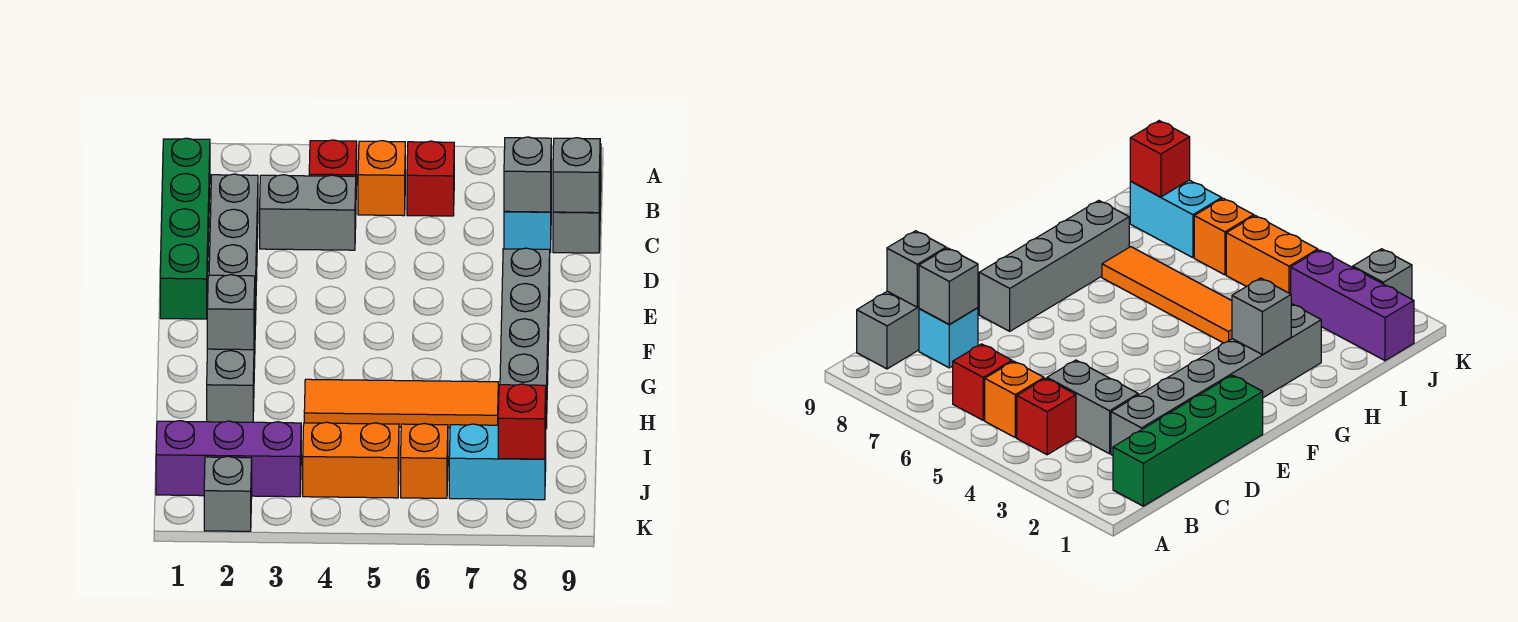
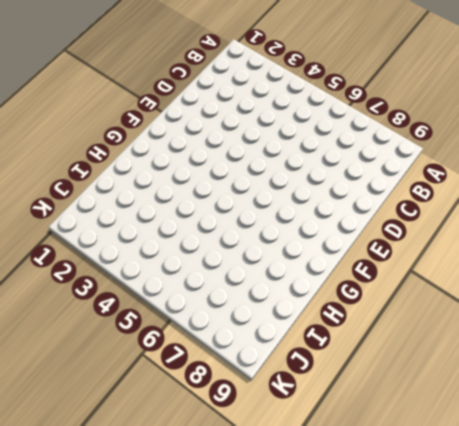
none -> green 1x4 brick [160,138,210,319]
none -> red 1x1 brick [309,140,357,185]
none -> orange 1x1 brick [358,141,405,216]

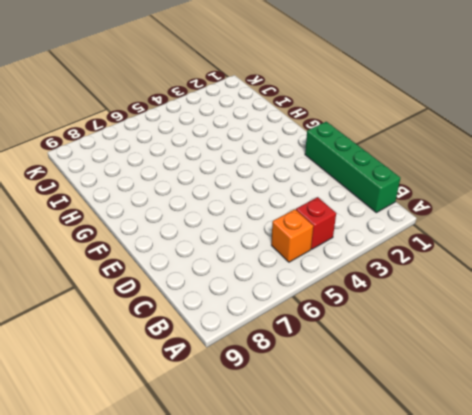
none -> red 1x1 brick [407,141,454,216]
none -> grey 1x2 brick [553,144,601,253]
none -> grey 1x6 brick [207,174,258,422]

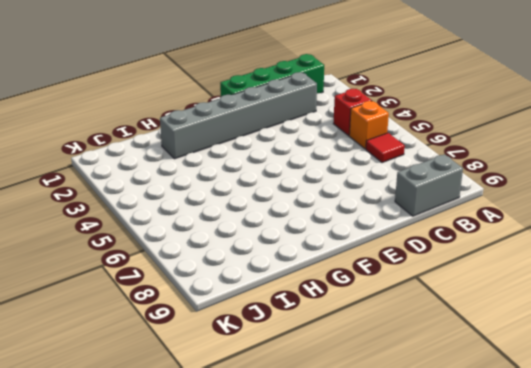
red 1x1 tile [366,133,405,163] -> red 1x1 brick [407,141,454,216]
none -> grey 1x2 brick [260,175,356,250]
none -> cyan 1x1 brick [504,211,551,252]
none -> grey 1x4 brick [500,248,550,428]

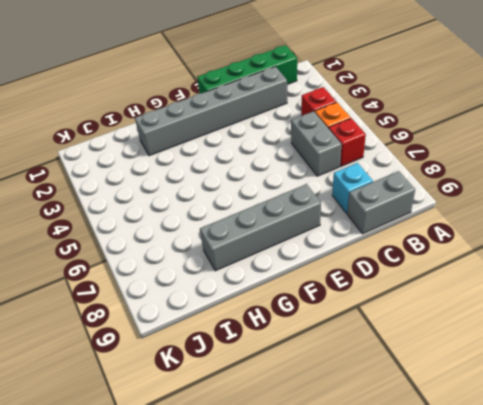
grey 1x2 brick [291,111,342,176] -> grey 1x2 brick moved to [260,175,356,250]
none -> orange 1x4 tile [304,379,498,428]
none -> purple 1x3 brick [156,421,301,497]
none -> orange 1x2 brick [303,422,399,498]

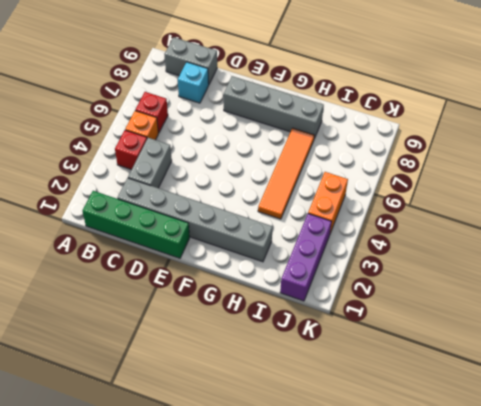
none -> orange 1x1 brick [401,424,448,498]
none -> cyan 1x2 brick [449,424,546,500]
none -> grey 1x1 brick [204,456,252,531]

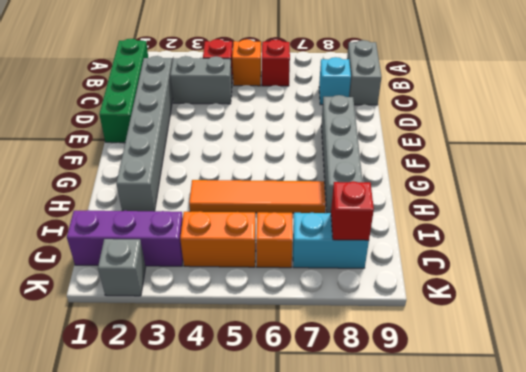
none -> grey 1x1 brick [504,137,551,212]
none -> grey 1x1 brick [553,138,600,213]
none -> grey 1x1 brick [207,275,255,350]

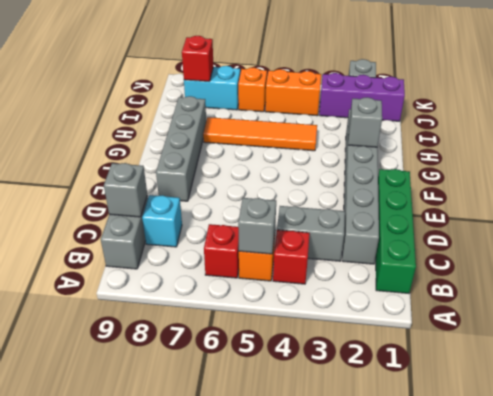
grey 1x1 brick [238,198,276,254] -> grey 1x1 brick moved to [504,137,551,212]

